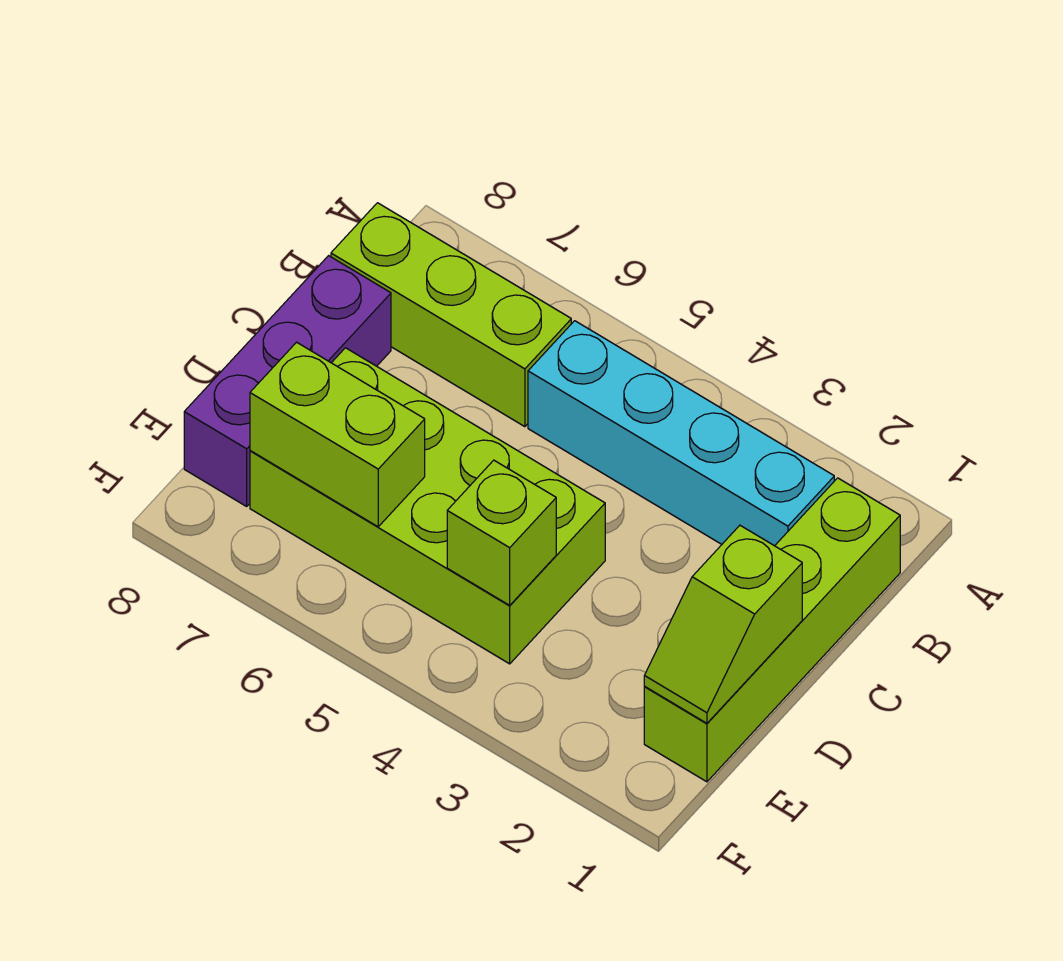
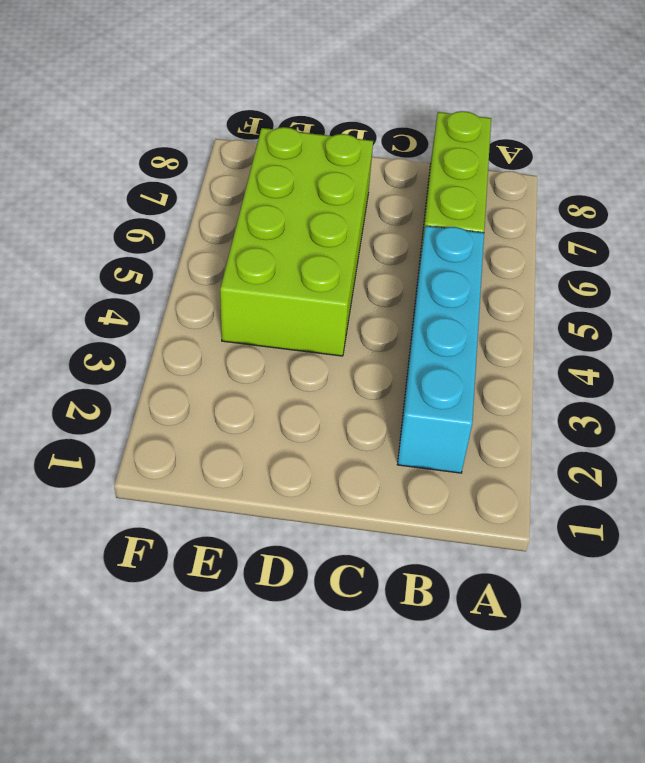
none -> lime 1x4 brick [644,478,900,782]
none -> purple 1x3 brick [184,256,391,506]

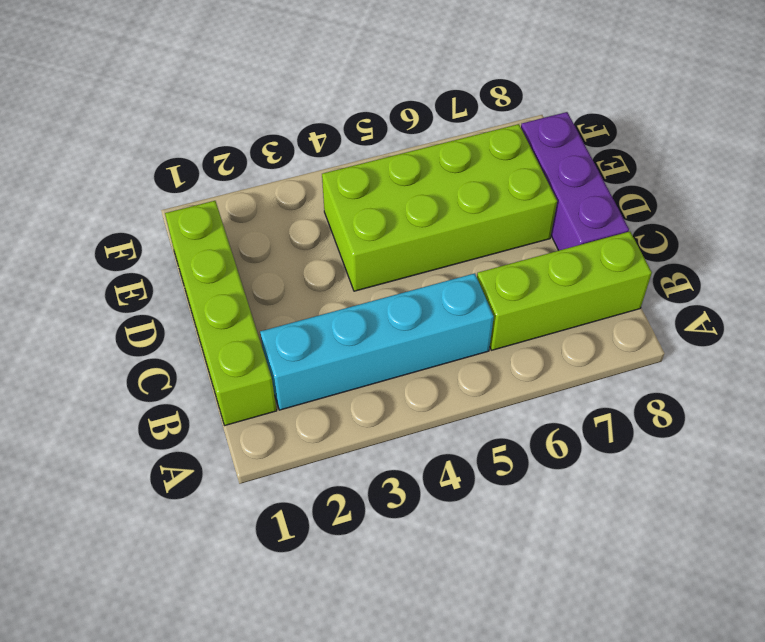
none -> lime 1x2 slope [644,525,802,723]
none -> lime 1x1 brick [447,460,556,605]

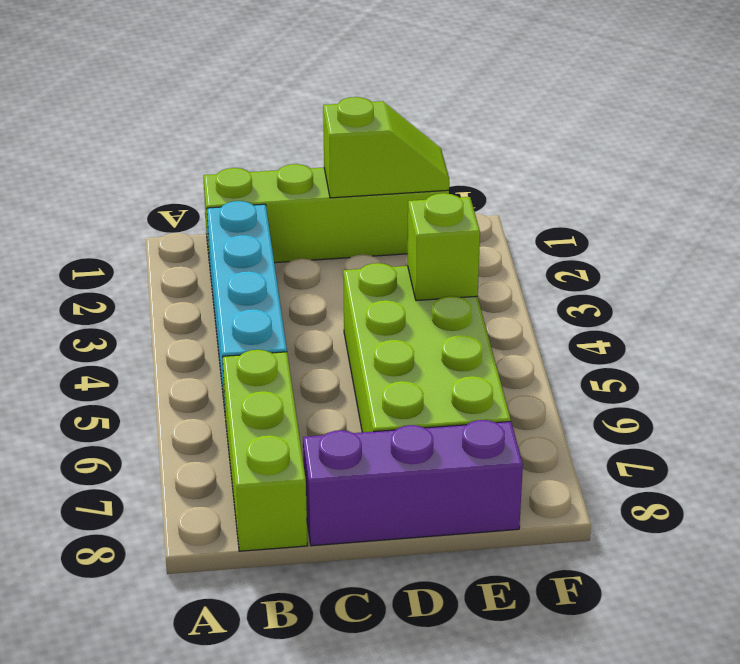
none -> lime 1x2 brick [250,342,425,527]

